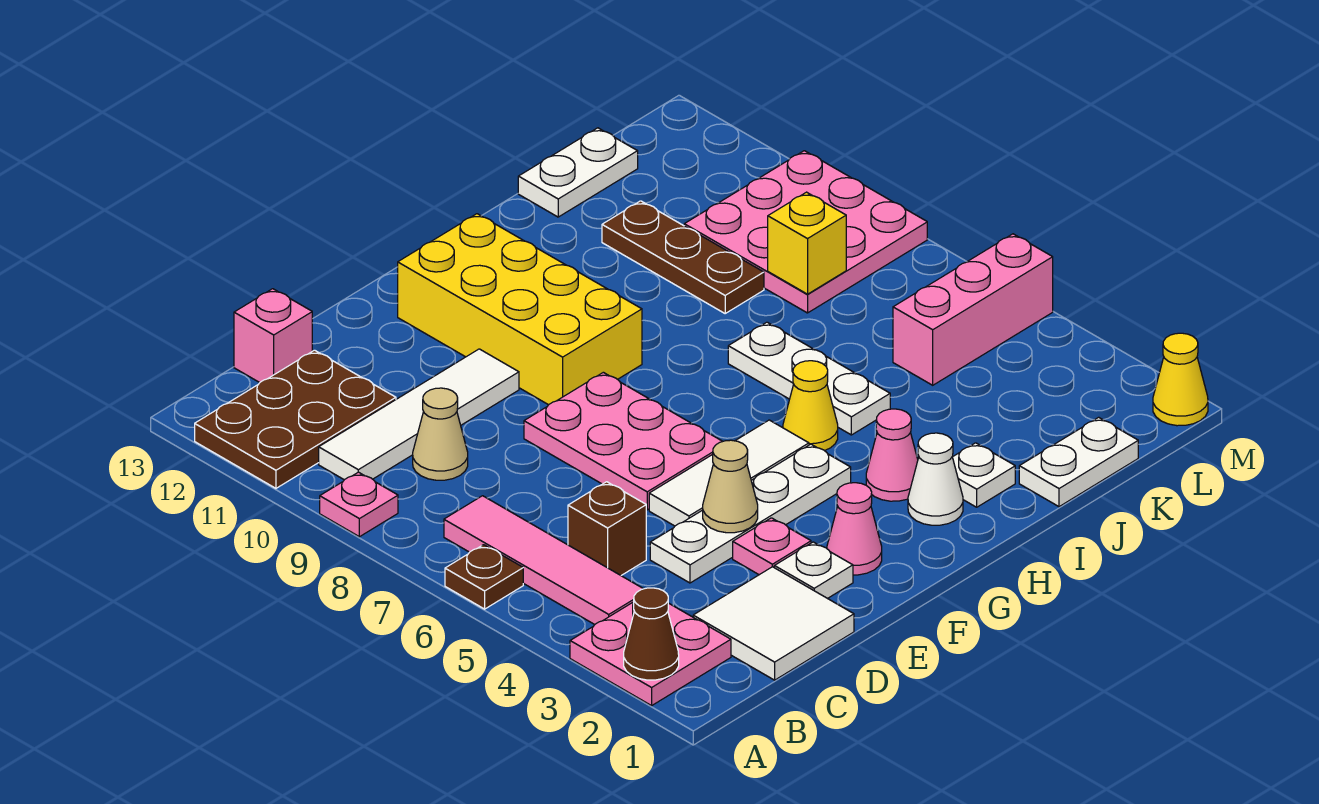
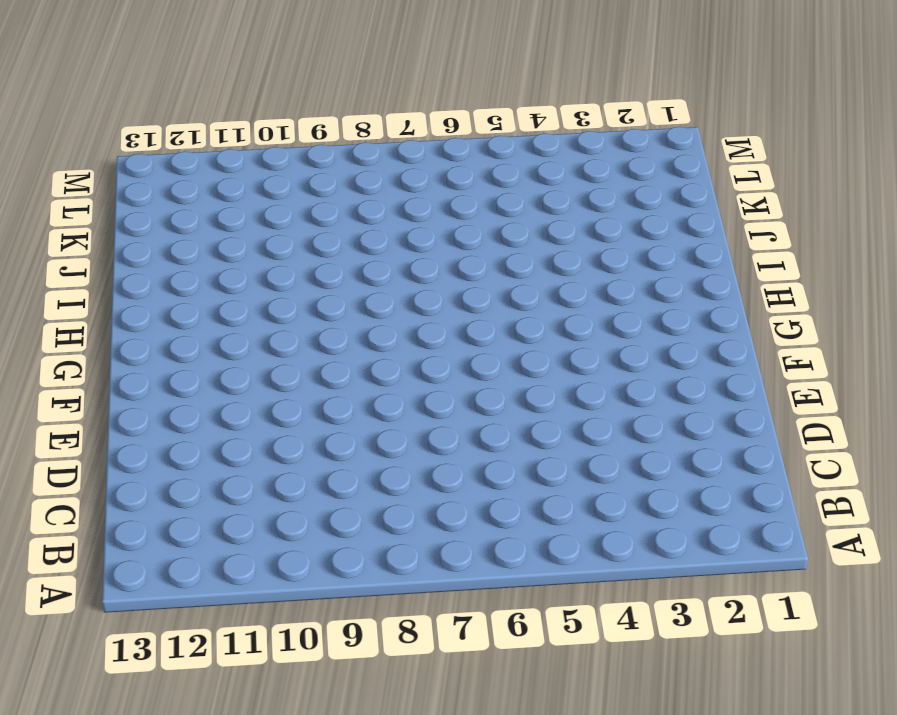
none -> pink 2x2 plate [570,602,731,706]
none -> brown 1x1 plate [445,545,523,609]
none -> pink 1x1 plate [320,472,398,537]
none -> brown 2x3 plate [195,350,396,488]

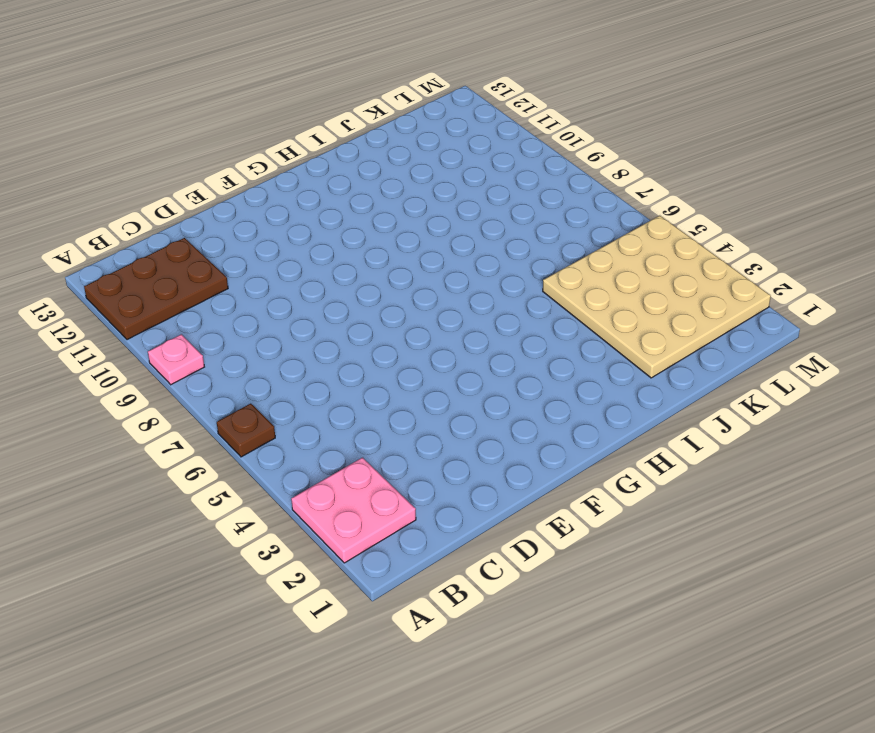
tan 4x4 plate [543,216,771,378] -> pink 1x3 brick [893,234,1053,385]
none -> pink 1x4 tile [444,496,643,625]
none -> white 1x4 tile [319,349,519,480]
none -> white 2x2 tile [693,567,854,680]
none -> brown 1x1 brick [568,482,646,575]

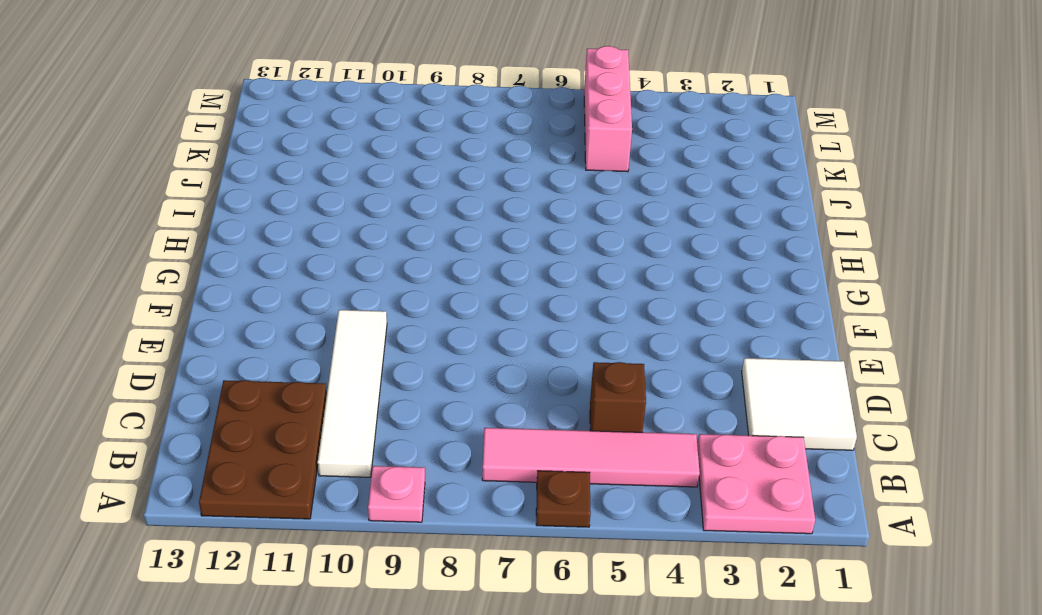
none -> tan 1x1 cone [413,388,468,480]
none -> pink 1x1 brick [234,289,312,383]
none -> white 1x4 plate [650,444,851,583]
none -> white 1x1 plate [774,542,853,599]

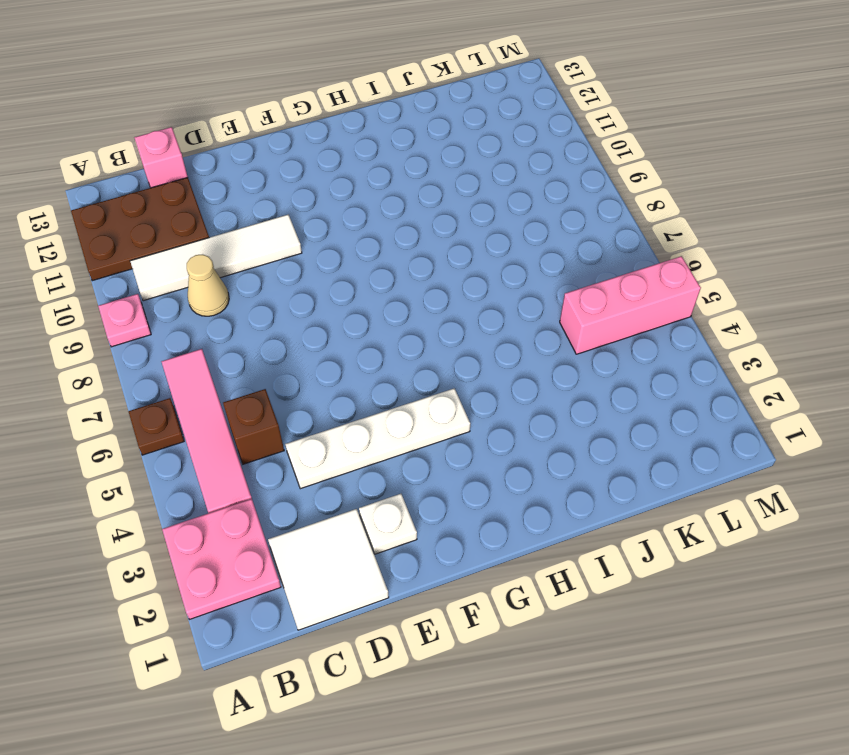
none -> pink 1x1 plate [733,518,811,575]
none -> white 1x3 tile [649,420,809,526]
none -> pink 2x3 plate [524,372,723,510]
none -> pink 1x1 cone [827,483,882,575]

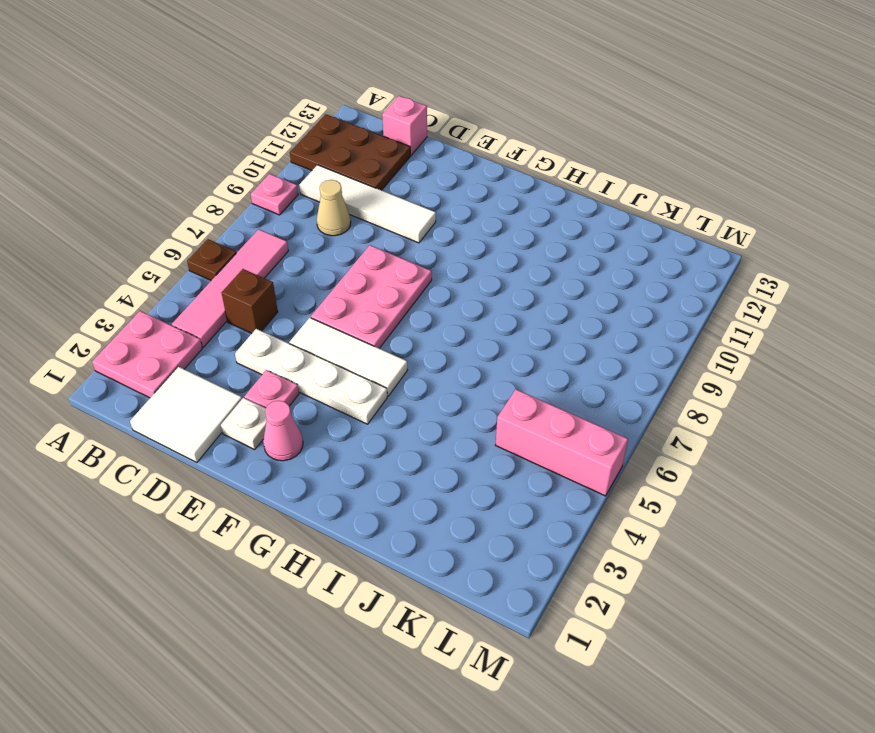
none -> yellow 2x4 brick [398,214,642,405]
none -> white 1x1 cone [908,433,963,525]
none -> pink 1x1 cone [866,409,918,501]
none -> yellow 1x1 cone [783,361,838,451]

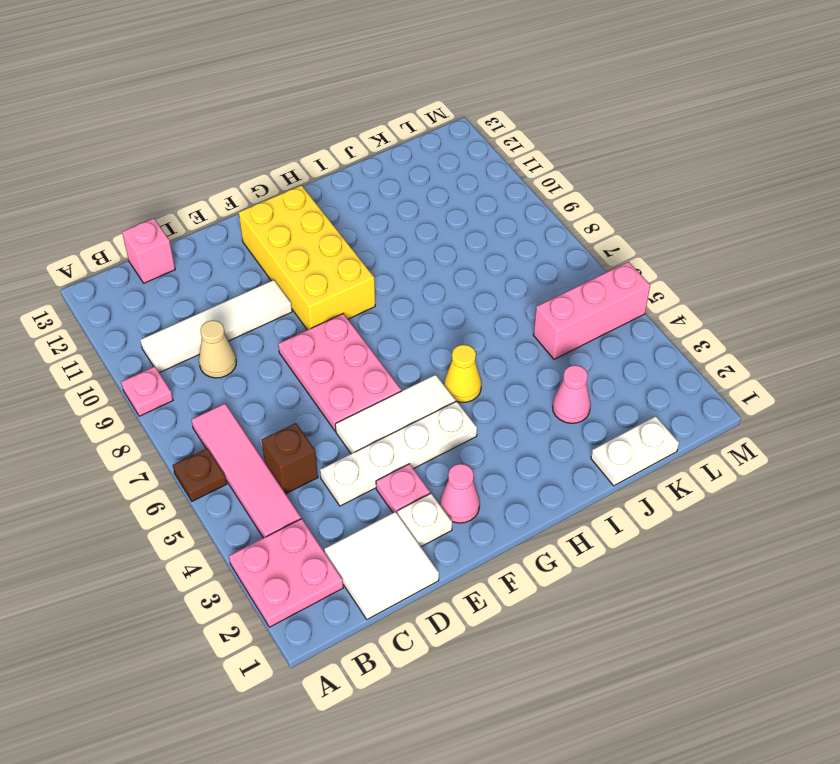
pink 1x1 cone [553,365,591,423] -> pink 1x1 cone moved to [866,409,918,501]
none -> brown 2x3 plate [195,350,396,488]
none -> white 1x1 cone [908,433,963,525]
none -> white 1x1 plate [953,443,1015,507]
none -> white 1x3 plate [728,322,890,435]

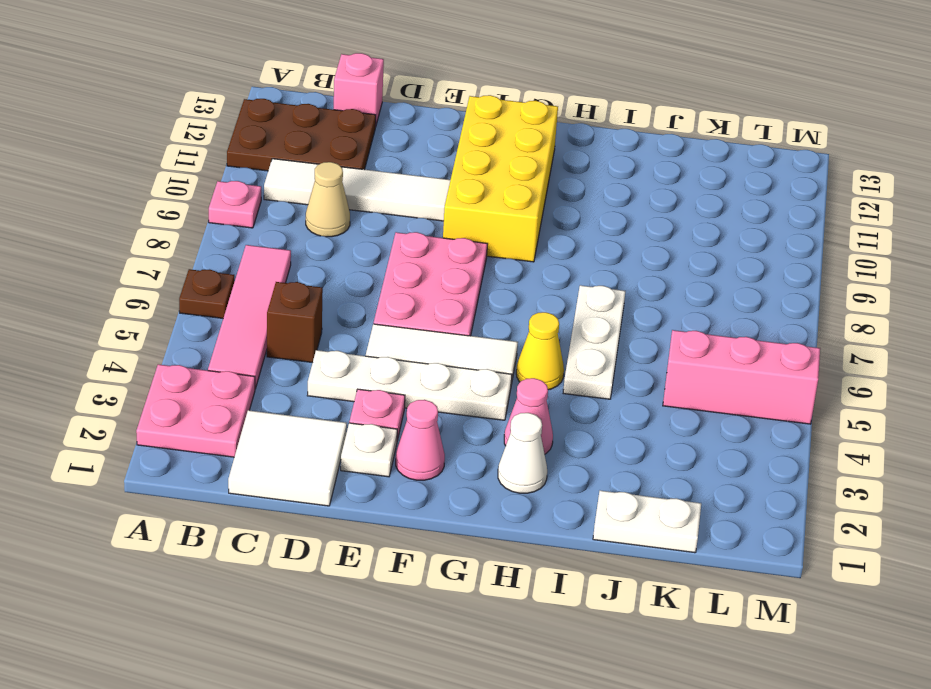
none -> white 1x1 plate [953,443,1015,507]
none -> brown 1x3 plate [602,201,764,313]
none -> white 1x2 plate [518,128,638,217]
none -> pink 3x3 plate [684,151,927,313]

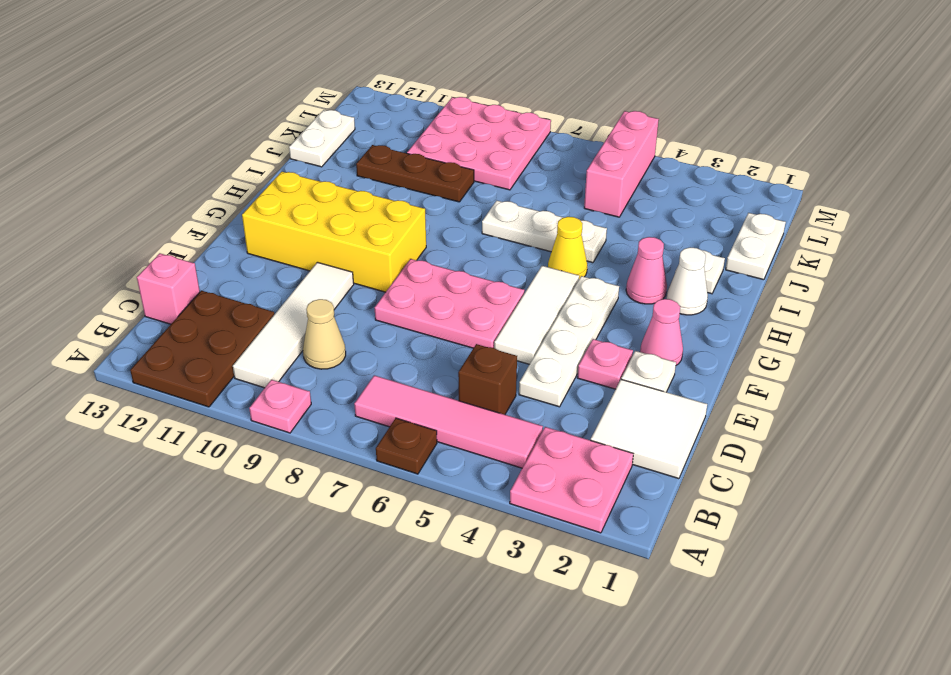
none -> yellow 1x1 cone [1153,333,1208,426]
none -> brown 1x1 cone [624,588,679,680]
none -> tan 1x1 cone [703,440,758,533]
none -> yellow 1x1 brick [768,192,846,294]

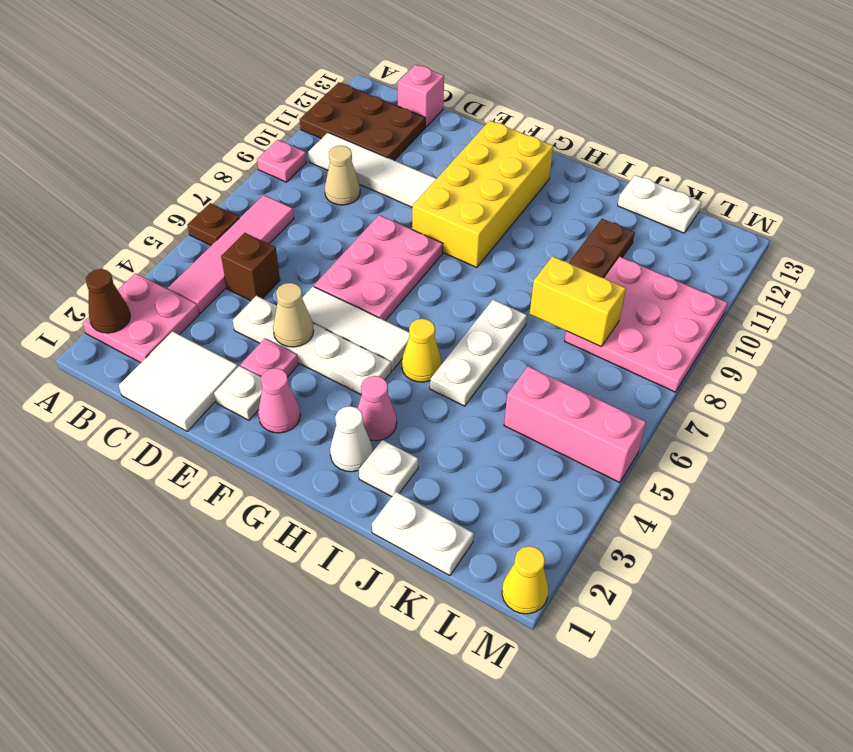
yellow 1x2 brick [530,256,626,347] -> yellow 1x1 brick [768,192,846,294]

